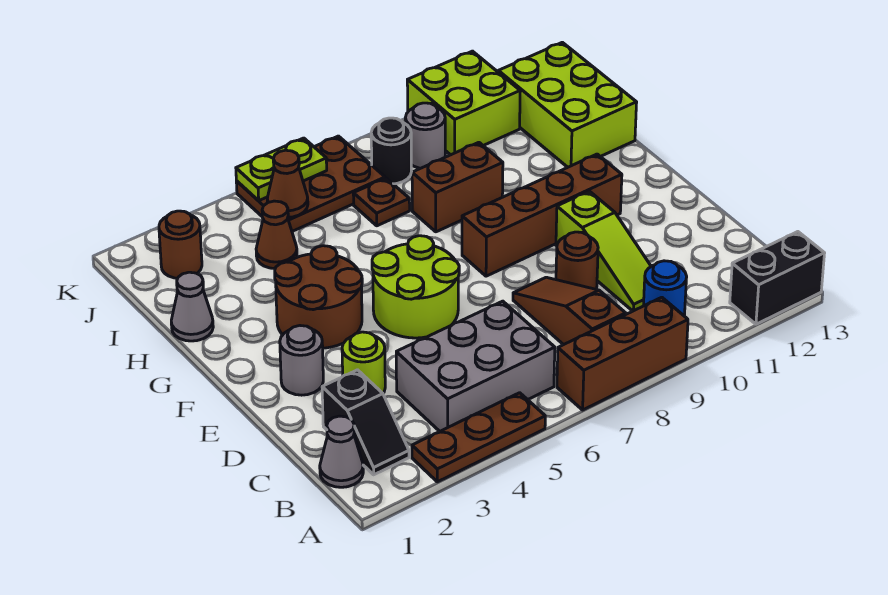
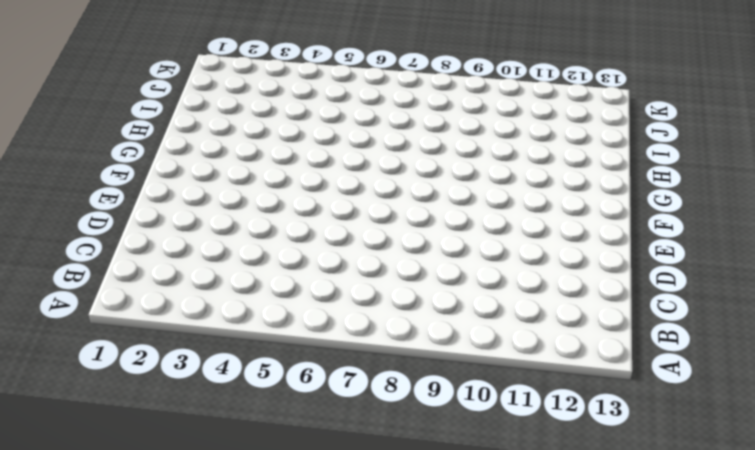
none -> brown 1x3 plate [412,393,545,482]
none -> brown 1x3 brick [557,297,688,410]
none -> black 1x2 brick [730,232,825,324]

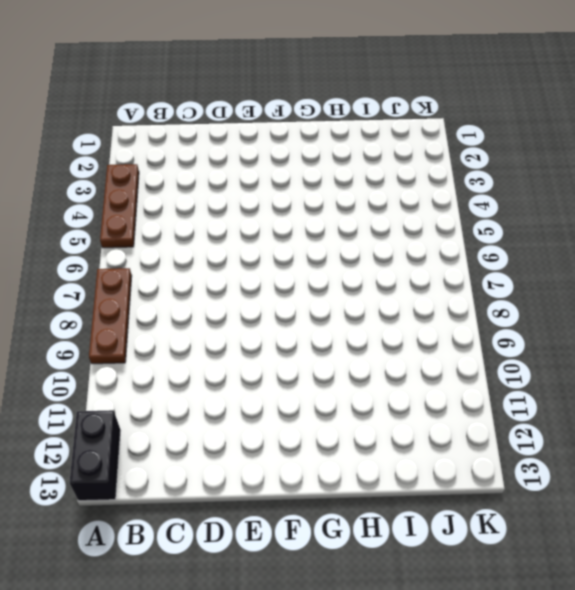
brown 1x3 plate [89,268,132,364] -> brown 1x3 brick [557,297,688,410]
none -> grey 1x1 cone [320,416,363,487]
none -> black 1x2 slope [322,370,409,475]
none -> grey 2x3 brick [396,301,555,431]

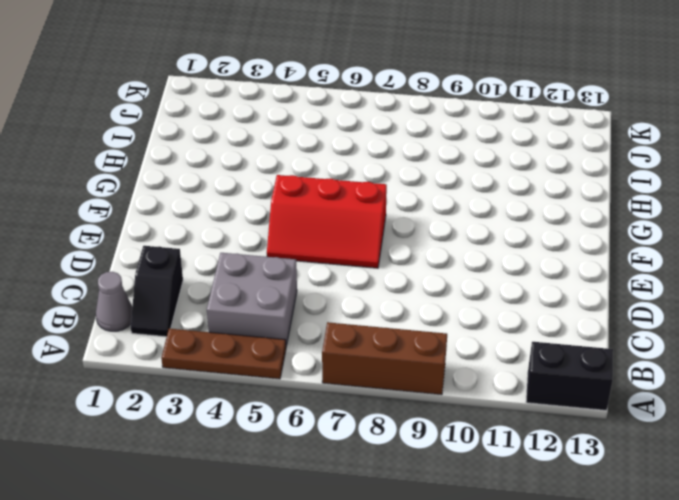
grey 2x2 brick [207,253,297,346] -> grey 2x3 brick [396,301,555,431]
red 2x3 slope [267,175,387,268] -> lime 2x2 round brick [372,236,459,338]
none -> brown 1x3 slope [513,277,626,345]
none -> blue 1x1 round brick [644,261,687,316]
none -> lime 1x3 slope [556,191,651,311]

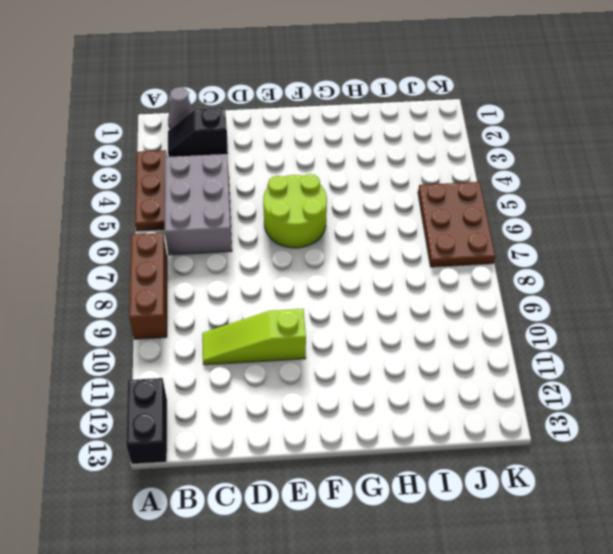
none -> brown 1x3 slope [513,277,626,345]
none -> blue 1x1 round brick [644,261,687,316]
none -> lime 1x1 round brick [342,332,385,393]

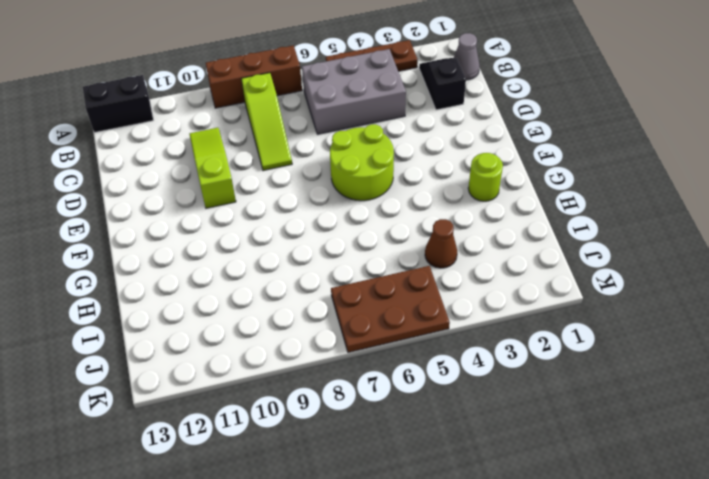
lime 1x3 slope [241,73,292,171] -> brown 1x3 slope [513,277,626,345]
lime 1x1 round brick [468,153,503,201] -> lime 1x1 round brick moved to [342,332,385,393]
none -> blue 1x1 round brick [644,261,687,316]
none -> brown 1x1 round brick [556,232,598,289]
none -> grey 1x1 round brick [280,326,323,395]

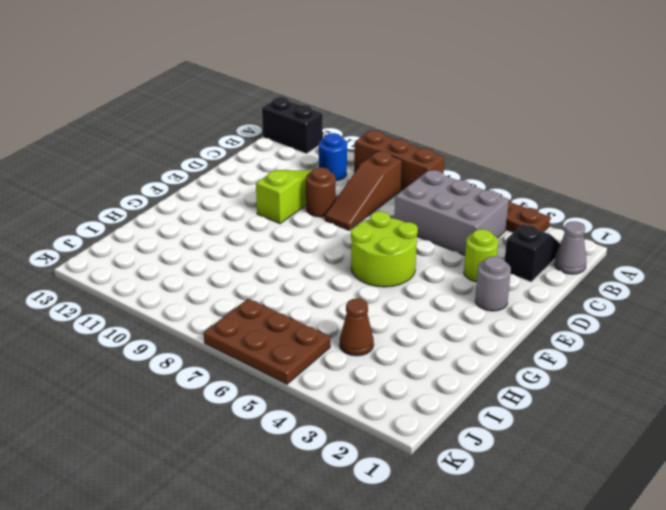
none -> brown 2x2 round brick [275,246,362,348]
none -> brown 1x4 brick [462,154,622,276]
none -> grey 1x1 cone [171,272,213,341]

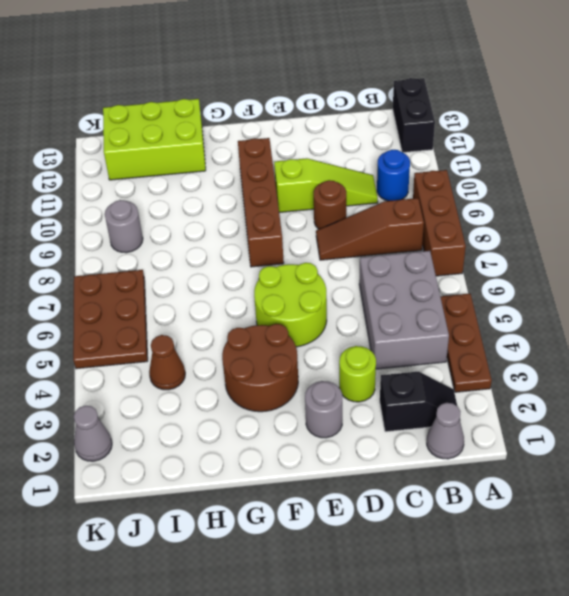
grey 1x1 cone [74,406,112,461] -> grey 1x1 cone moved to [171,272,213,341]
none -> brown 1x2 brick [412,142,503,232]
none -> brown 1x1 plate [353,178,410,226]
none -> brown 1x1 round brick [159,211,202,278]

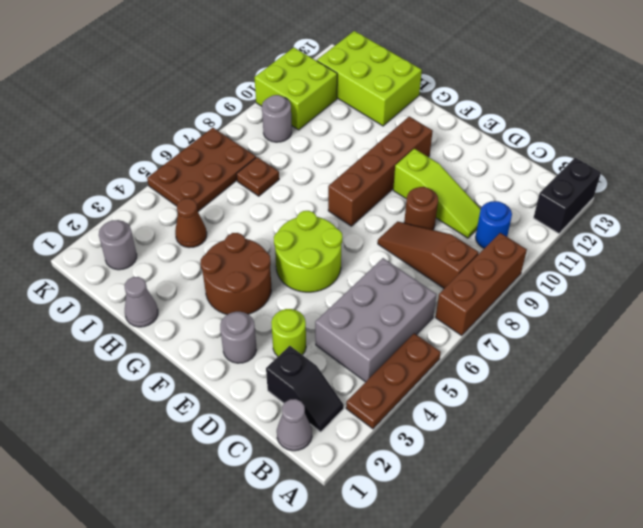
grey 1x1 round brick [99,220,137,270] -> brown 1x1 round brick [159,211,202,278]
none -> brown 1x2 brick [412,142,503,232]
none -> black 1x1 round brick [371,118,411,184]
none -> brown 1x1 cone [267,150,308,217]

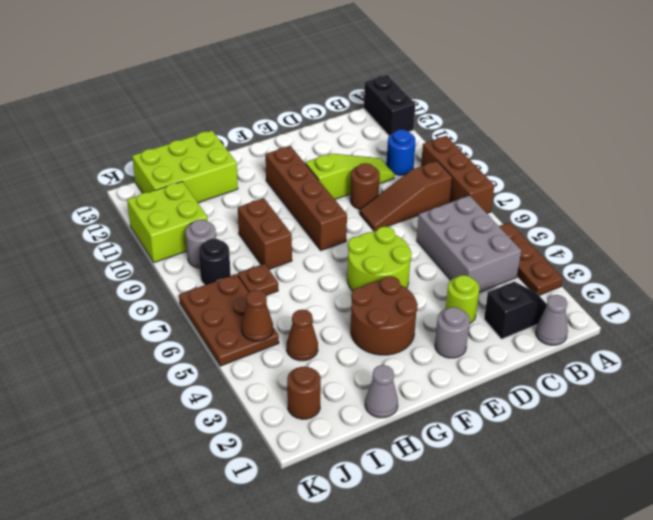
none -> lime 1x2 plate [236,138,327,201]

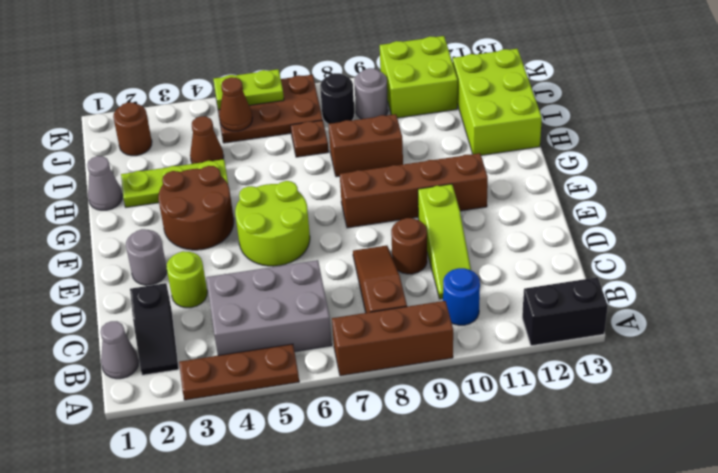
lime 1x3 plate [121,159,228,207] -> none

